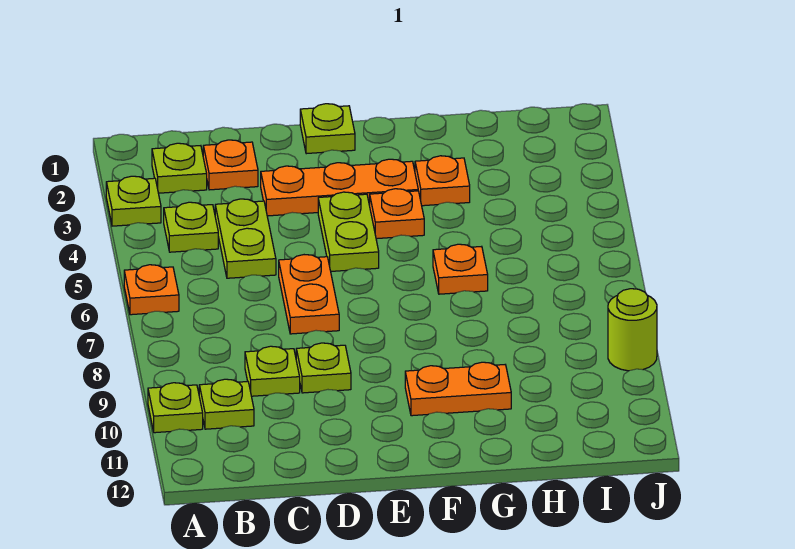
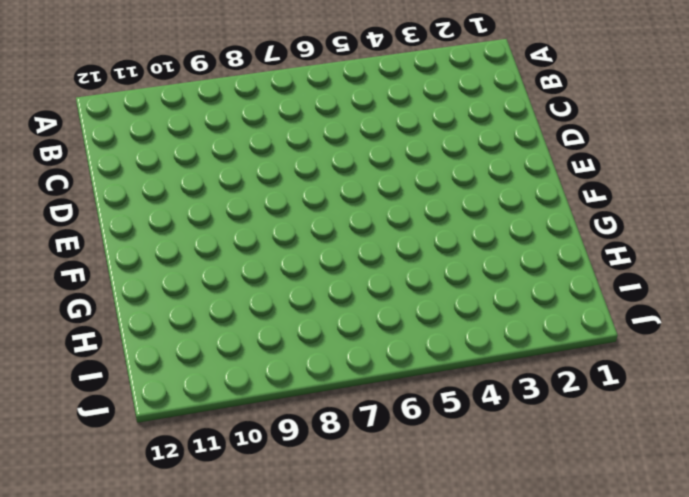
none -> lime 1x1 plate [106,176,161,226]
none -> orange 1x1 plate [124,265,179,315]
none -> lime 1x1 plate [148,383,203,433]

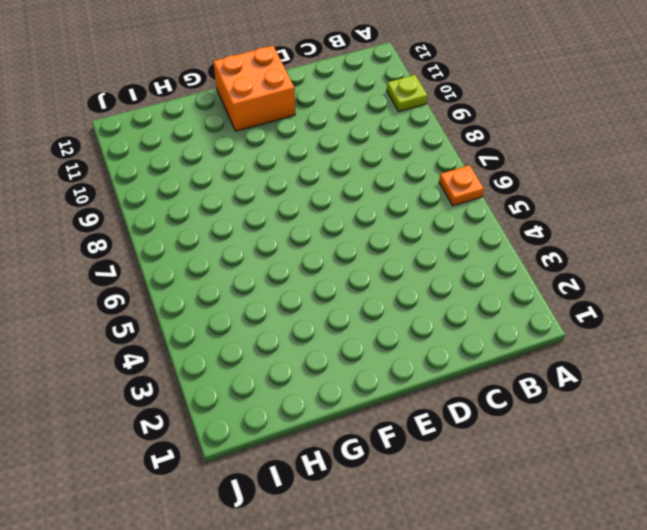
orange 2x2 brick [213,46,295,131] -> none
none -> lime 1x1 plate [106,176,161,226]
none -> lime 1x1 plate [152,143,207,193]
none -> lime 1x1 plate [164,202,218,252]

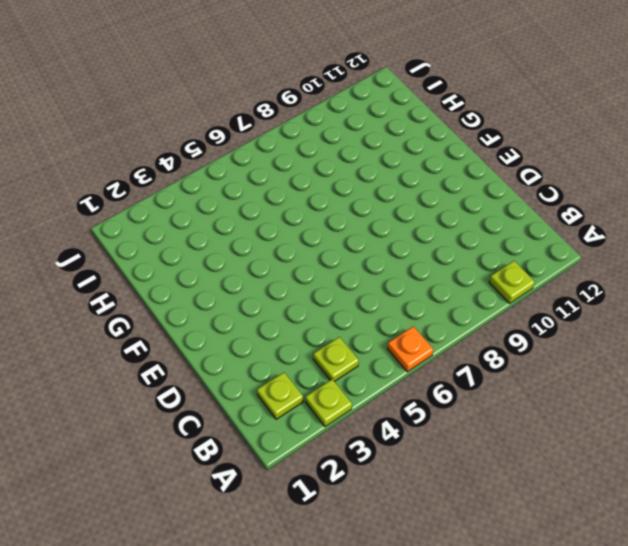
none -> lime 1x1 plate [199,379,254,429]
none -> orange 1x1 plate [203,140,258,190]
none -> lime 1x2 plate [215,199,276,278]

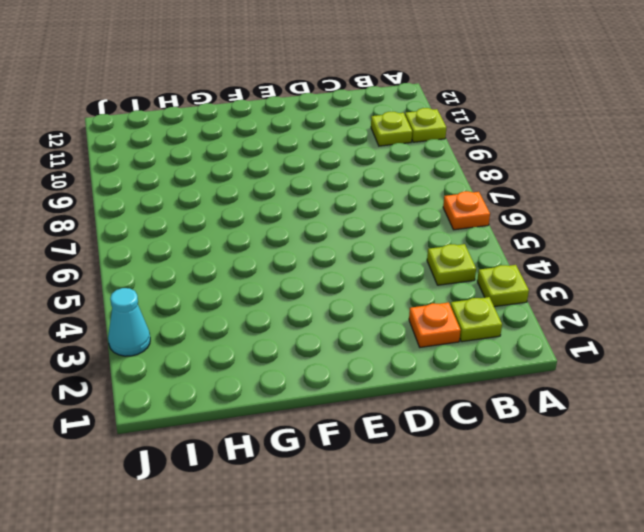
cyan 1x1 cone [108,288,150,356] -> none
none -> lime 1x2 plate [215,199,276,278]
none -> lime 1x1 plate [245,346,300,396]
none -> orange 1x3 plate [261,159,418,216]

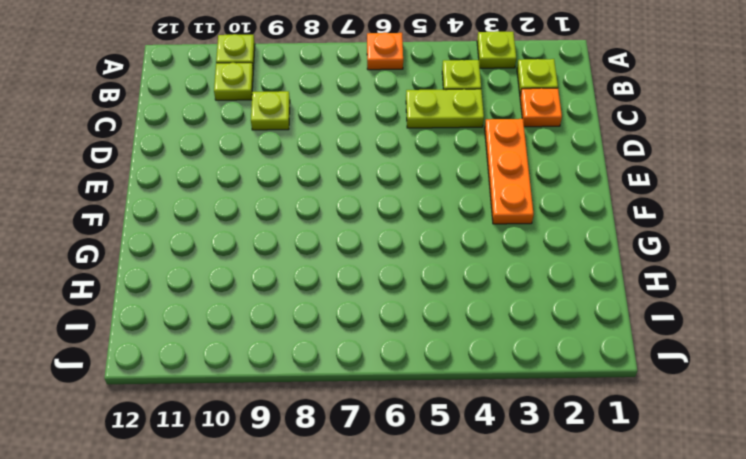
none -> orange 1x2 plate [279,255,339,334]
none -> lime 1x1 plate [296,343,351,393]
none -> lime 1x1 plate [300,104,355,154]

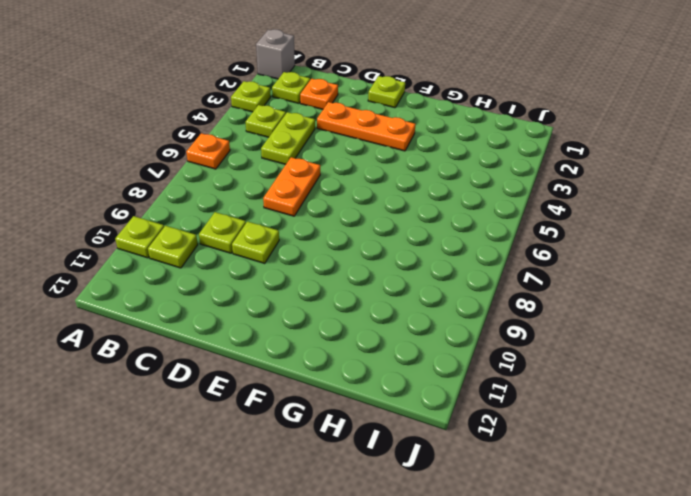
grey 1x1 brick [256,29,295,79] -> none
none -> lime 1x2 plate [318,192,379,271]
none -> orange 1x1 plate [370,189,424,239]
none -> orange 1x2 plate [405,362,511,416]

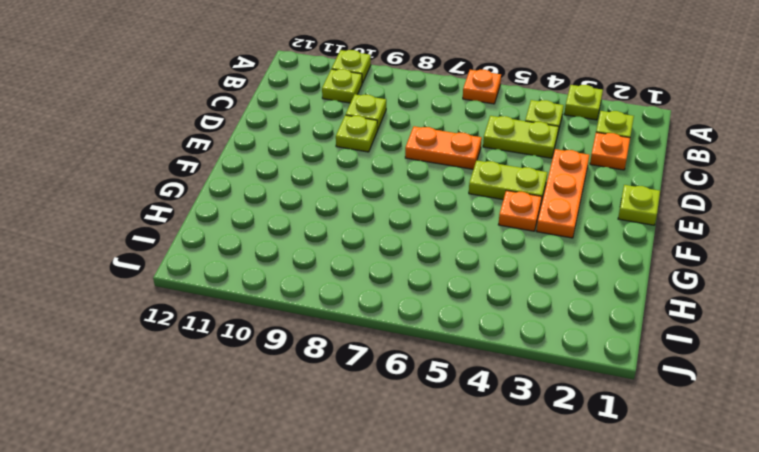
none -> orange 1x2 plate [405,362,511,416]
none -> orange 1x1 plate [415,156,470,206]
none -> orange 1x1 plate [433,244,488,294]

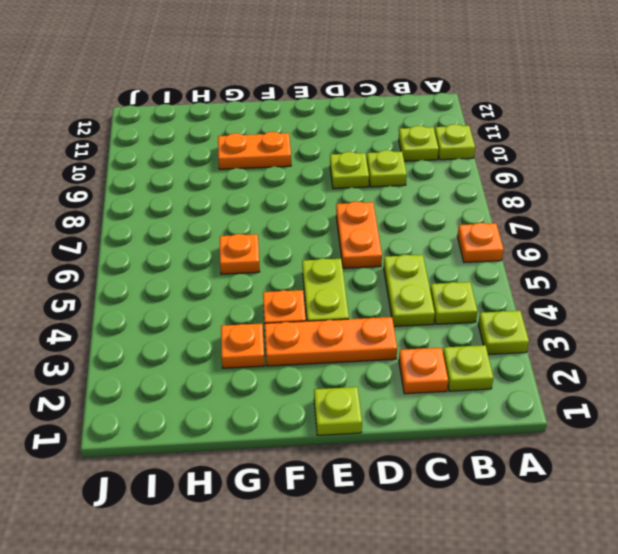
none -> lime 1x1 round brick [608,289,657,371]

